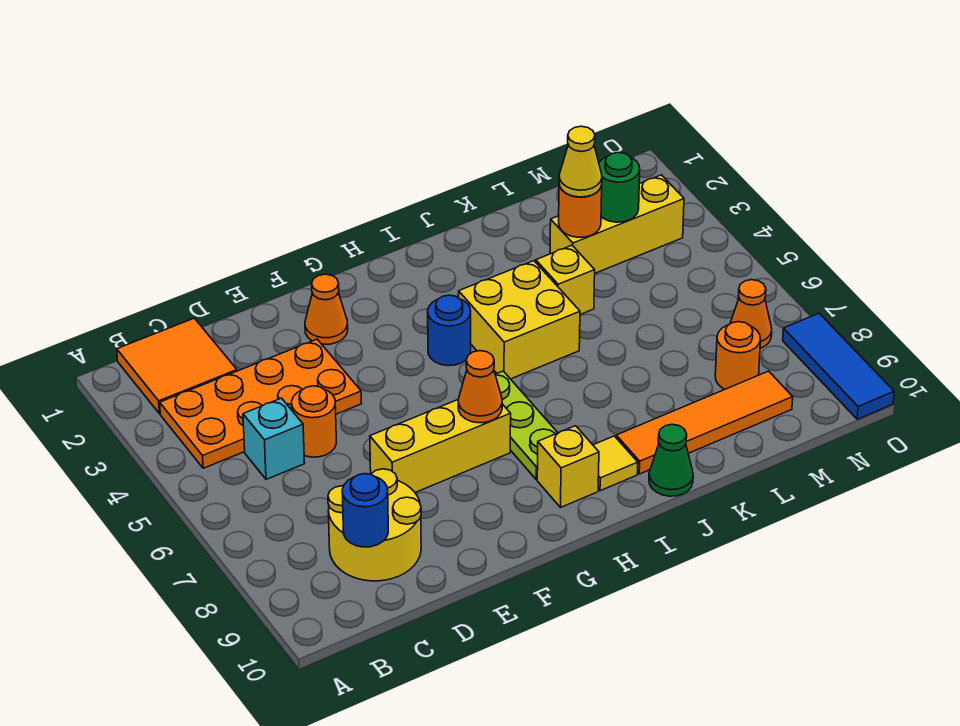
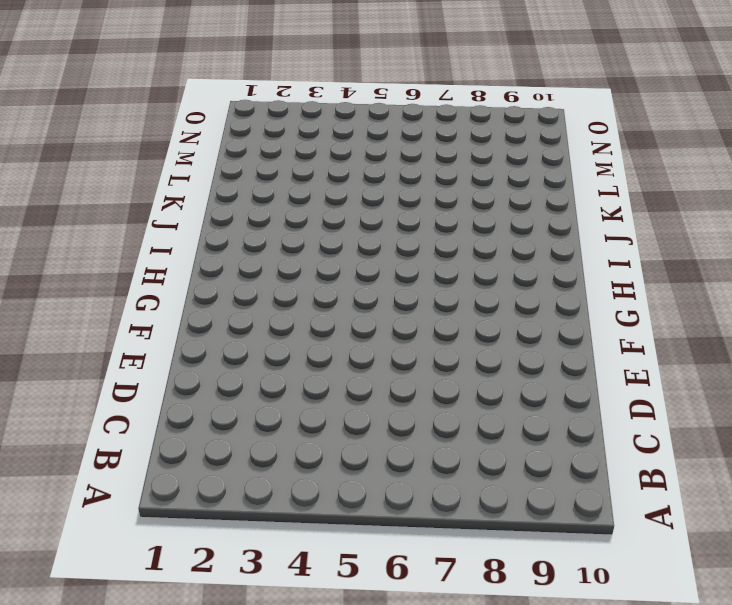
none -> orange 2x2 tile [117,318,237,414]
none -> orange 2x4 plate [160,339,361,468]
none -> cyan 1x1 brick [243,398,305,479]

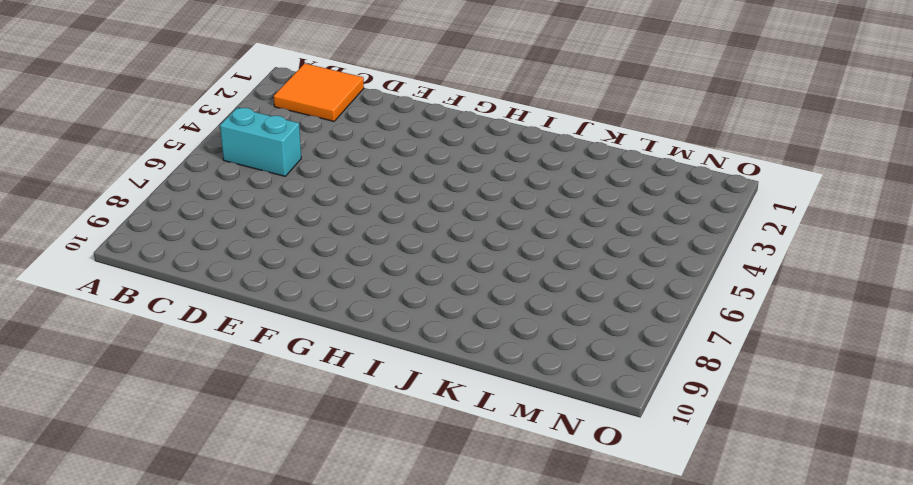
cyan 1x2 brick [220,108,301,176] -> cyan 1x1 brick [243,398,305,479]
none -> orange 2x4 plate [160,339,361,468]
none -> yellow 2x2 round brick [328,469,421,581]
none -> orange 1x1 round brick [292,386,336,457]

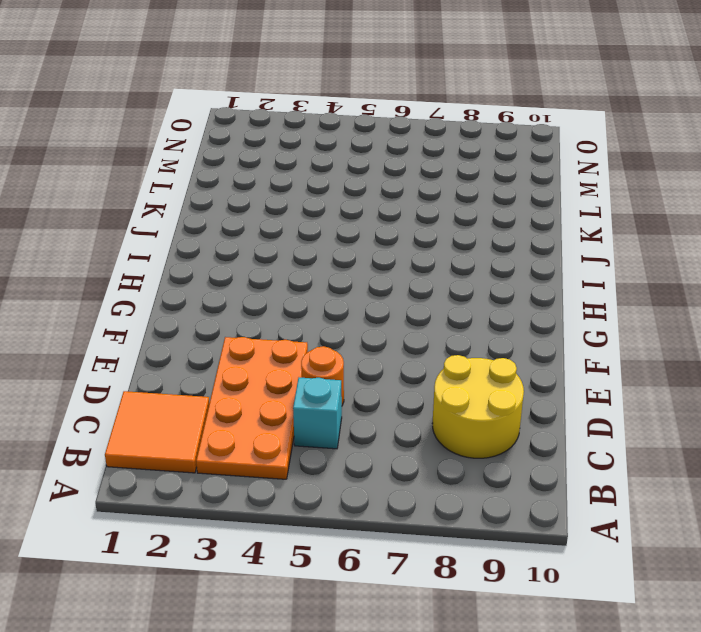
none -> yellow 1x3 brick [370,400,511,493]
none -> orange 1x1 cone [305,274,348,344]
none -> blue 1x1 round brick [428,295,471,366]

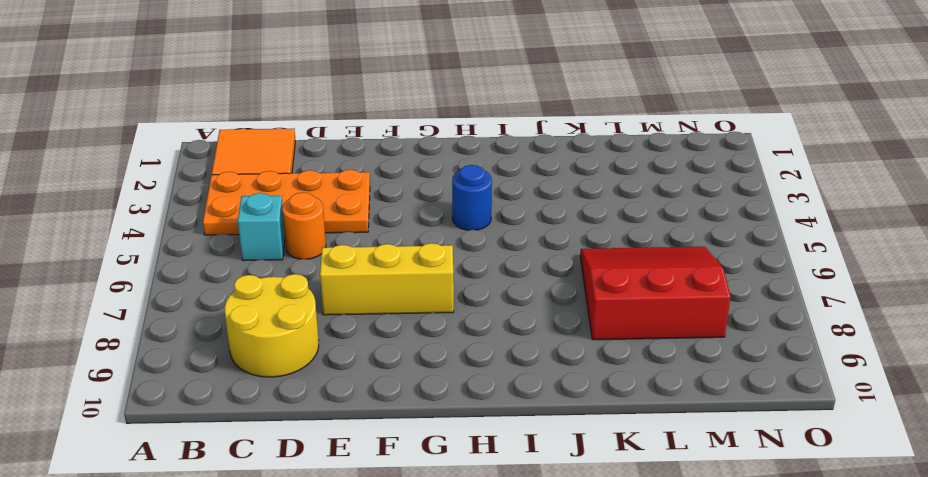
red 3x3 slope [580,247,731,340] -> orange 1x1 round brick [715,322,761,389]
none -> orange 1x1 cone [305,274,348,344]
none -> lime 1x3 plate [495,371,558,479]
none -> yellow 1x1 brick [537,426,599,507]

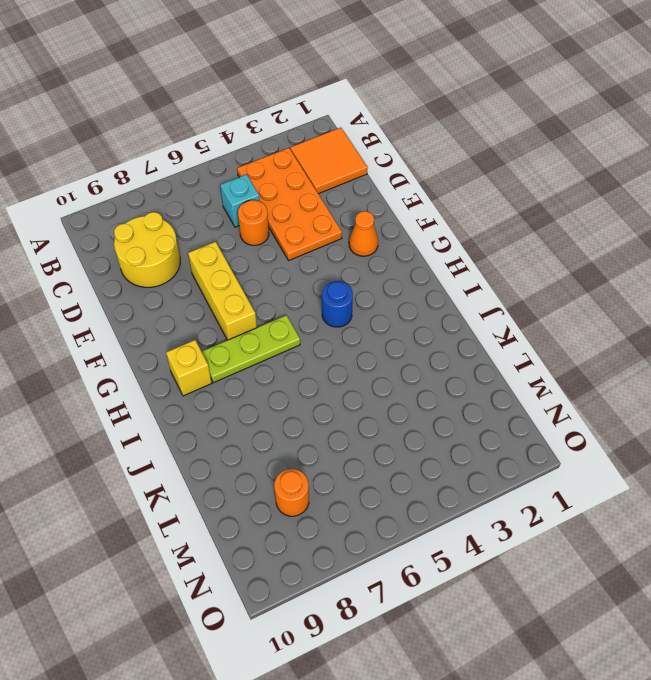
none -> yellow 2x2 brick [459,261,580,379]
none -> yellow 1x1 tile [593,436,638,491]
none -> orange 1x4 tile [616,371,793,474]

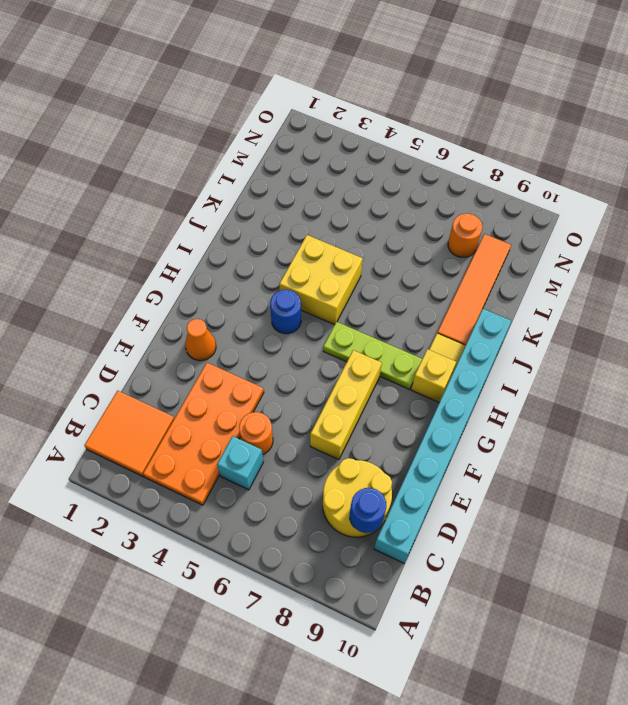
cyan 1x8 brick [374,309,511,563] -> green 1x1 cone [649,424,693,496]
none -> yellow 1x1 brick [536,245,595,315]
none -> yellow 1x3 brick [550,175,684,273]
none -> orange 1x1 cone [730,280,772,348]

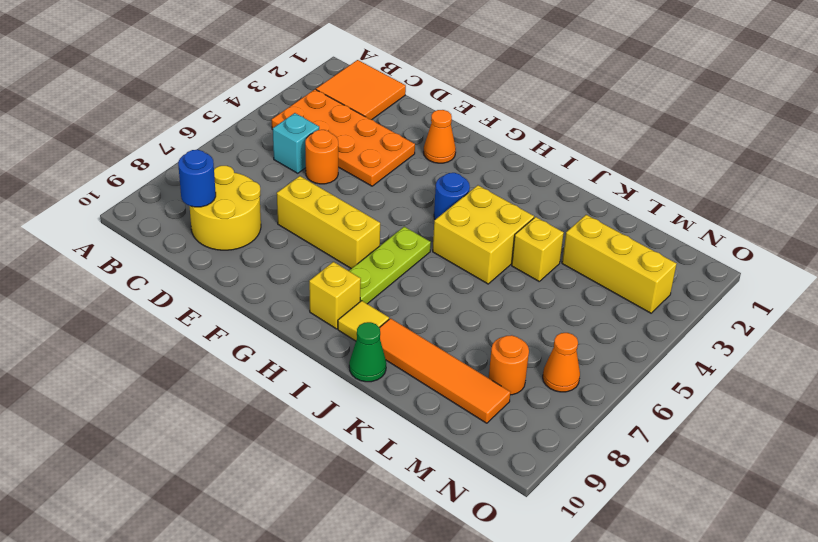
none -> blue 1x3 tile [783,313,894,419]
none -> orange 1x1 cone [458,351,502,423]
none -> orange 1x1 round brick [559,185,602,237]

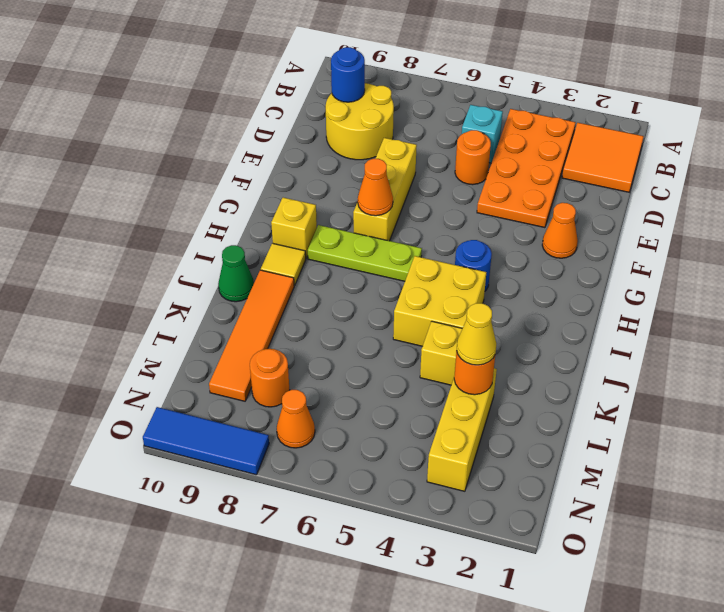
none -> green 1x1 round brick [599,152,640,222]

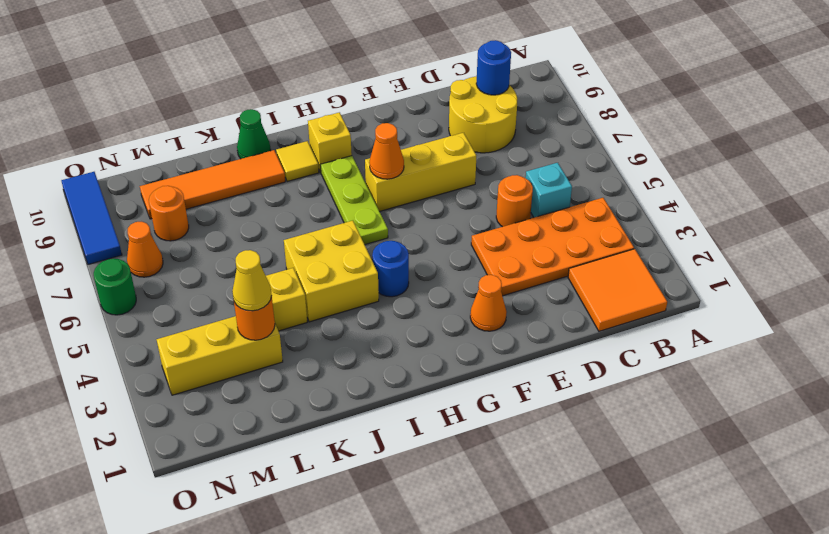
green 1x1 round brick [94,259,136,315] -> green 1x1 round brick moved to [599,152,640,222]

